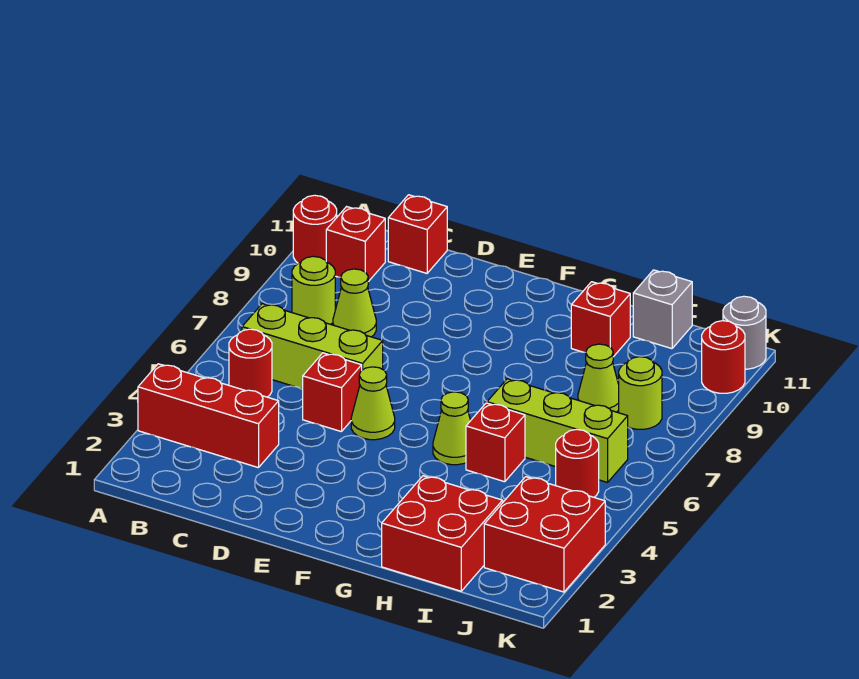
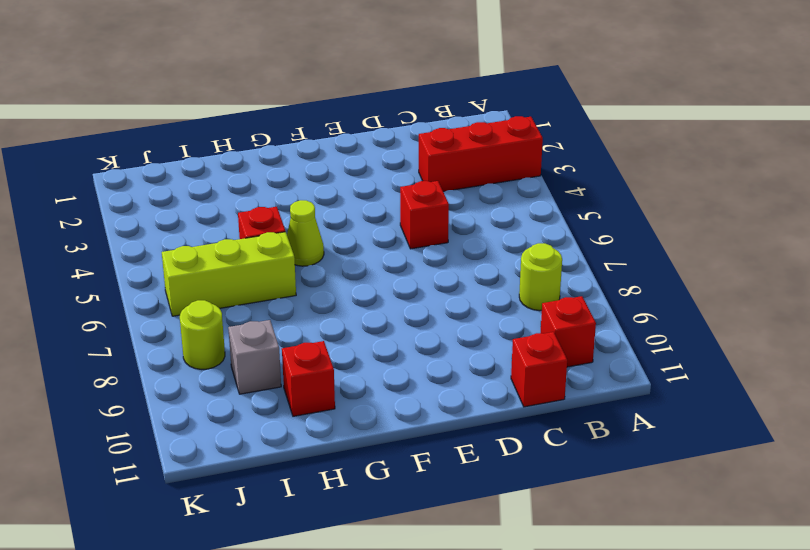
grey 1x1 brick [228,320,281,394] -> grey 1x1 brick moved to [633,270,692,349]
none -> red 1x1 round brick [293,195,337,263]
none -> red 1x1 round brick [229,329,272,397]
none -> lime 1x3 brick [242,304,383,389]

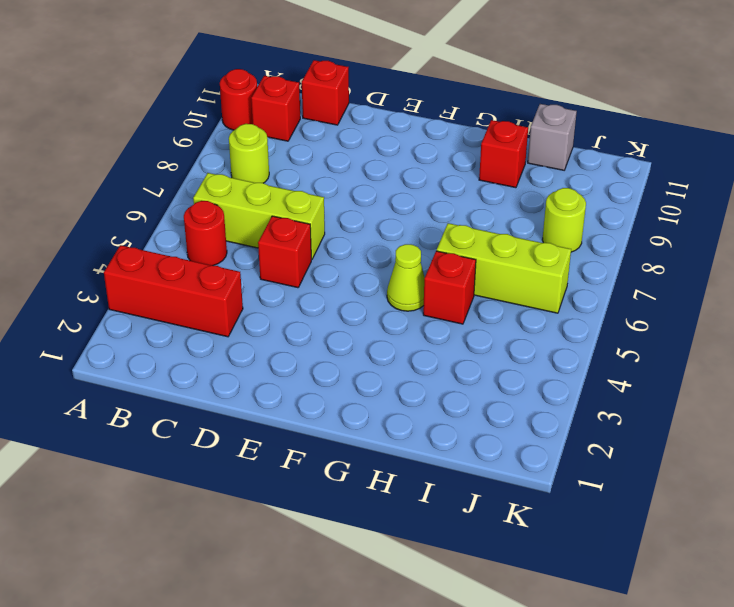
none -> lime 1x1 cone [333,269,376,337]
none -> lime 1x1 cone [351,367,395,440]
none -> red 2x2 brick [382,476,503,591]

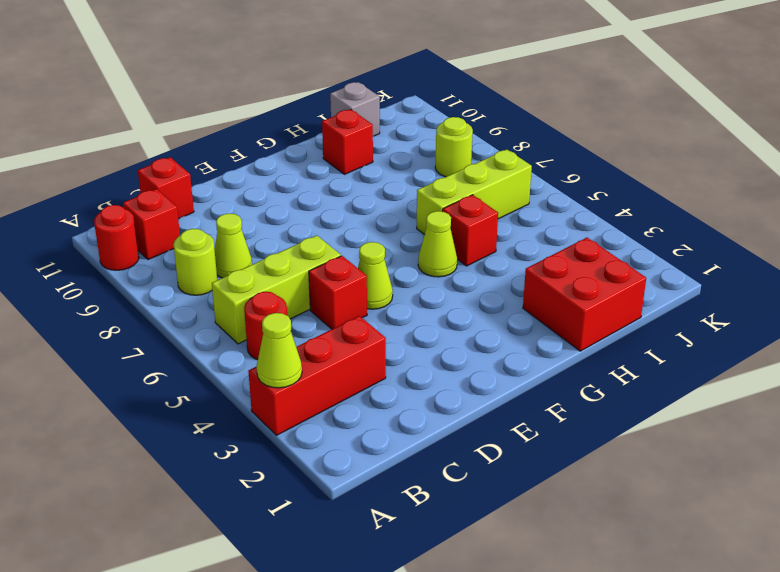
lime 1x1 cone [257,313,302,388] -> lime 1x1 cone moved to [578,344,619,412]
none -> red 2x2 brick [484,477,605,592]
none -> red 1x1 round brick [556,429,599,497]
none -> red 1x1 round brick [702,321,745,393]

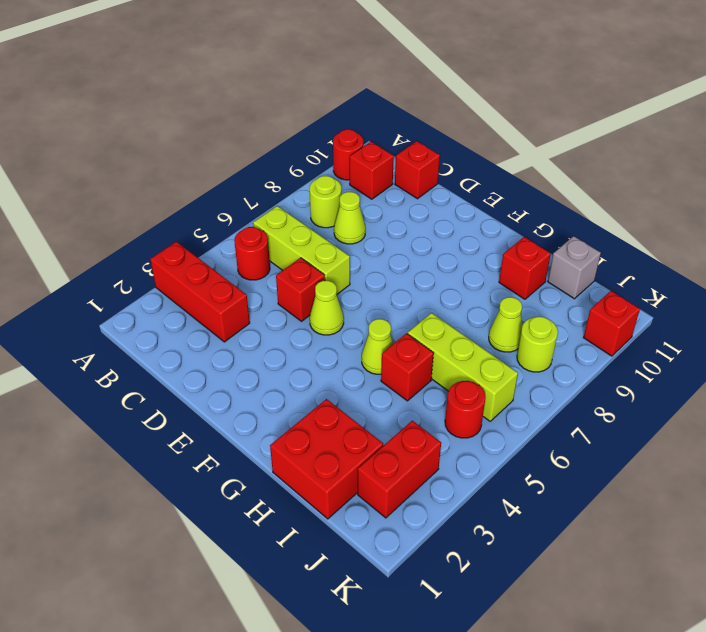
red 1x2 brick [358,421,441,518] -> red 2x2 brick [484,477,605,592]
red 1x1 brick [583,291,640,356] -> red 1x1 round brick [702,321,745,393]
none -> grey 1x1 round brick [723,296,766,369]

